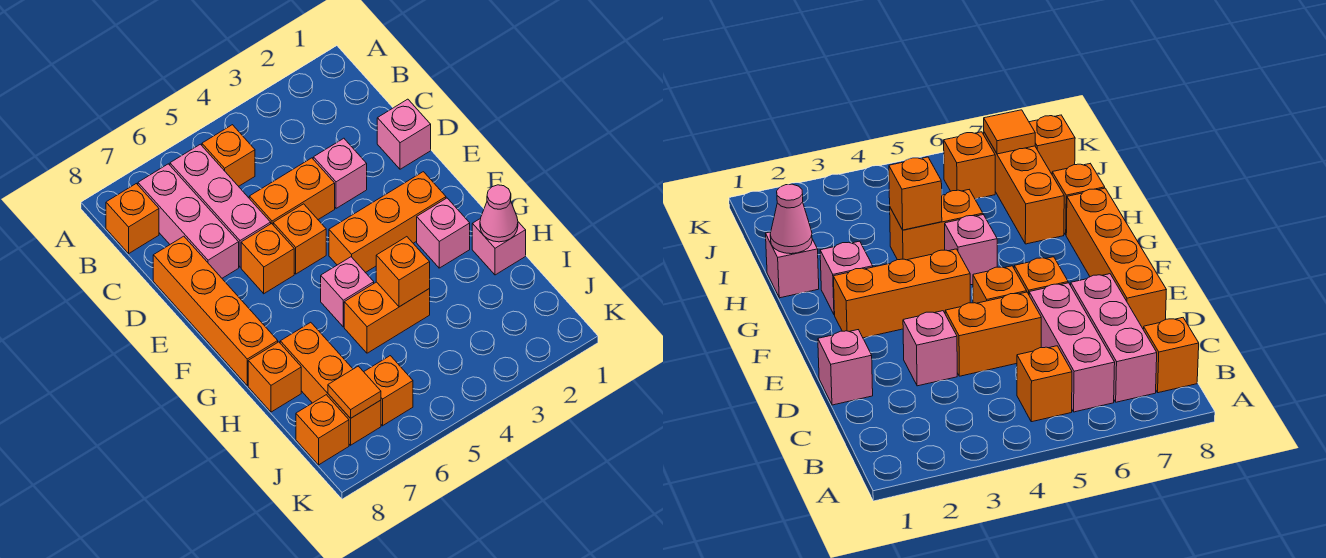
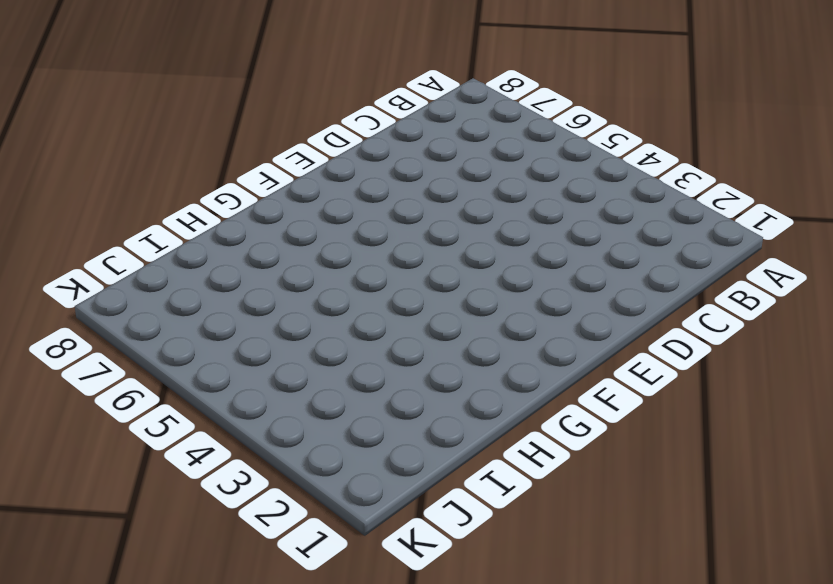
none -> orange 1x1 brick [202,125,255,186]
none -> pink 1x3 brick [170,144,271,267]
none -> pink 1x3 brick [138,164,239,278]

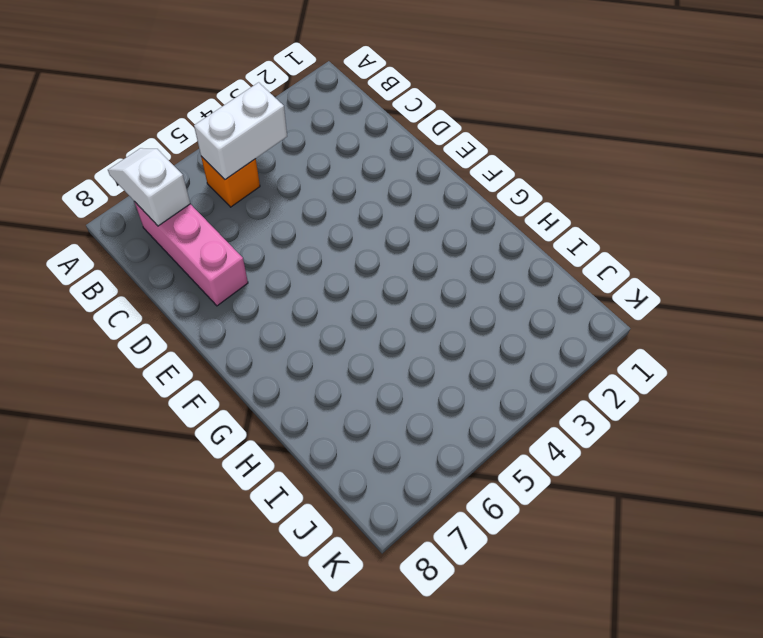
white 1x2 slope [108,148,190,226] -> none
white 1x2 brick [194,82,287,180] -> none
none -> pink 1x3 brick [170,144,271,267]
none -> orange 1x1 brick [106,184,159,253]
none -> pink 1x1 brick [377,99,431,169]

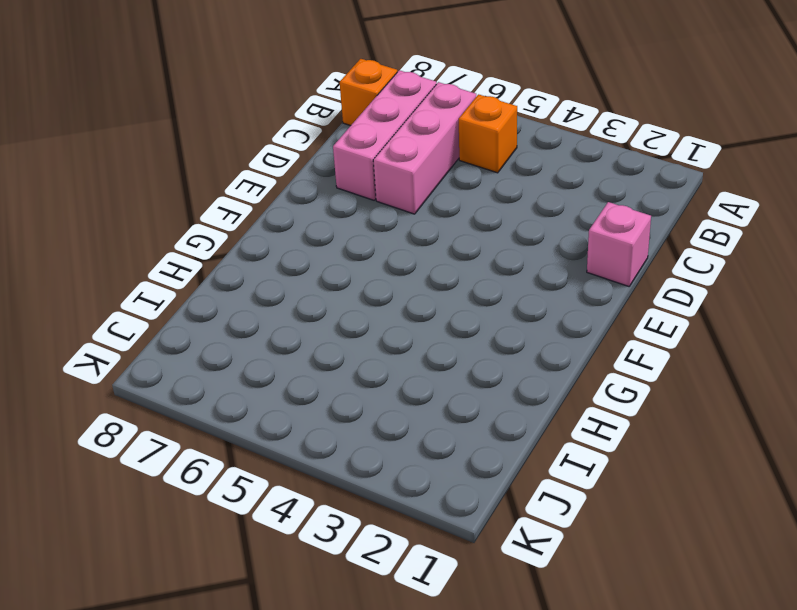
none -> pink 1x1 brick [313,138,367,208]
none -> orange 1x2 brick [249,158,335,224]
none -> orange 1x4 brick [153,236,278,386]

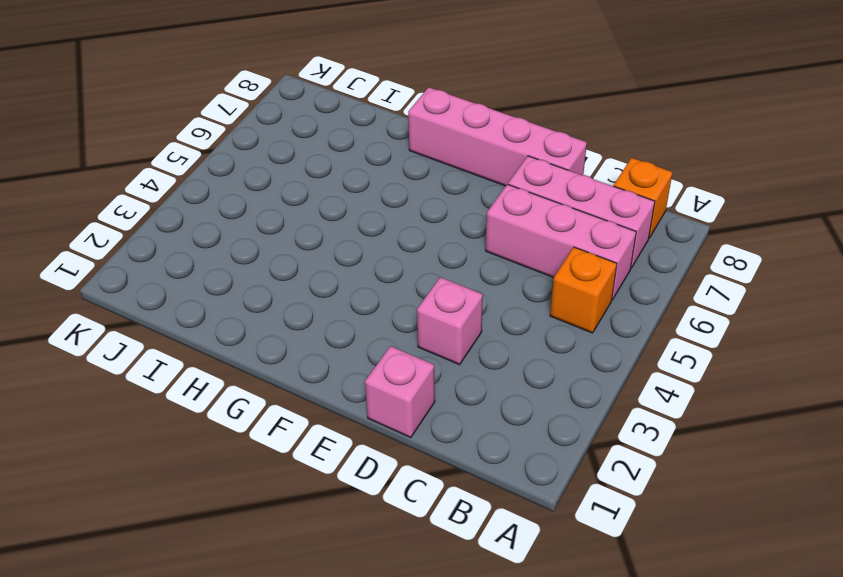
pink 1x4 brick [408,87,587,186] -> orange 1x4 brick [153,236,278,386]
none -> orange 1x2 brick [249,158,335,224]
none -> orange 1x1 brick [273,204,326,274]
none -> orange 1x1 brick [241,224,294,294]

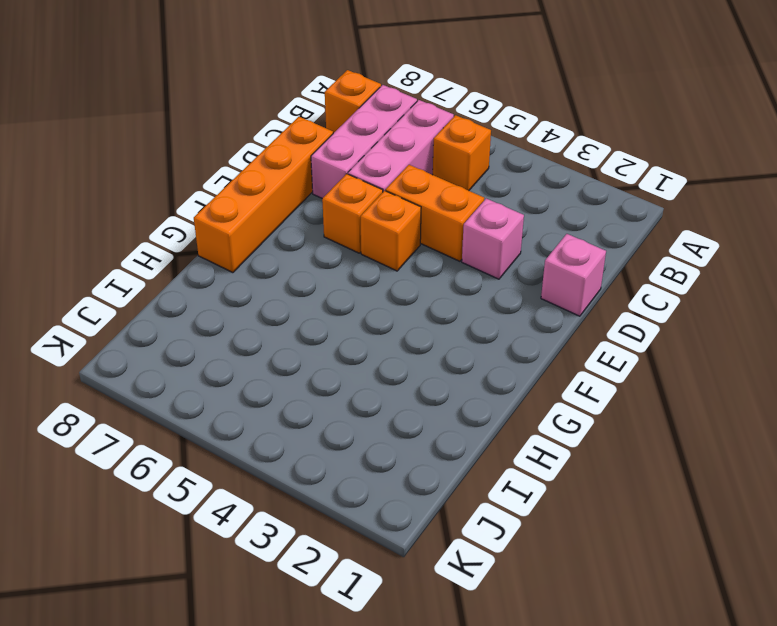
none -> orange 1x3 brick [329,172,446,273]
none -> pink 1x1 brick [417,198,470,268]
none -> pink 1x1 brick [321,257,374,327]

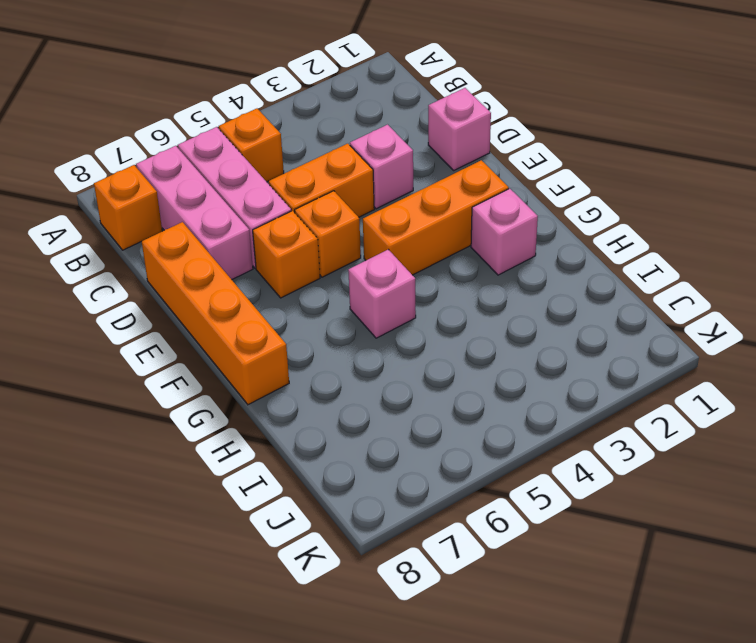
none -> pink 1x1 brick [472,218,526,275]
none -> orange 1x2 brick [344,282,430,353]
none -> orange 1x3 brick [280,322,381,445]

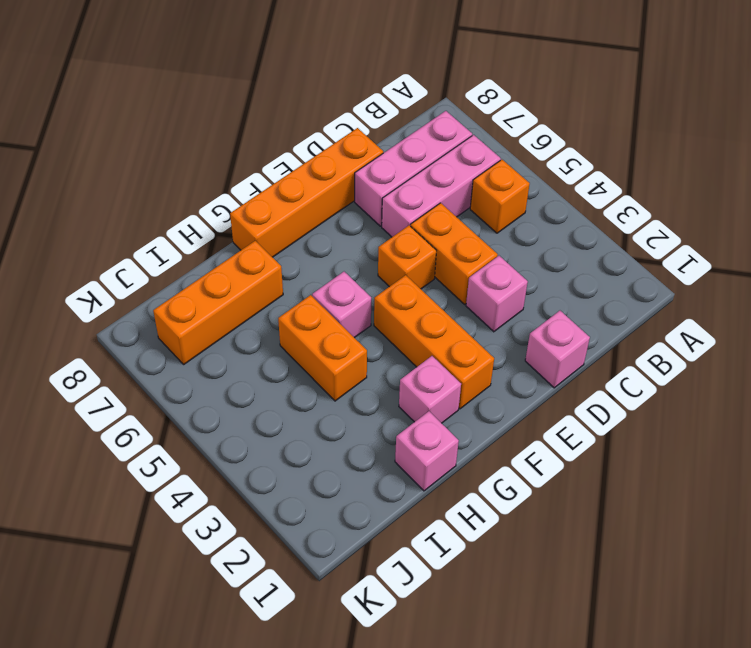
none -> orange 1x1 brick [106,184,159,253]
none -> orange 1x1 brick [241,224,294,294]
none -> orange 1x1 brick [248,342,301,412]

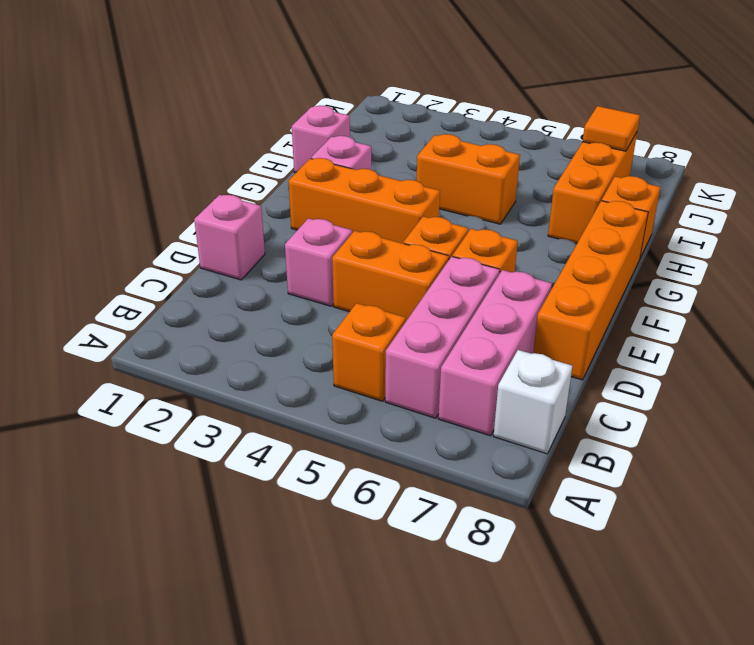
white 1x1 brick [493,350,572,454] -> orange 1x1 brick [106,184,159,253]
none -> pink 1x1 brick [321,257,374,327]
none -> orange 1x1 brick [364,356,413,426]
none -> orange 1x1 brick [296,395,349,465]

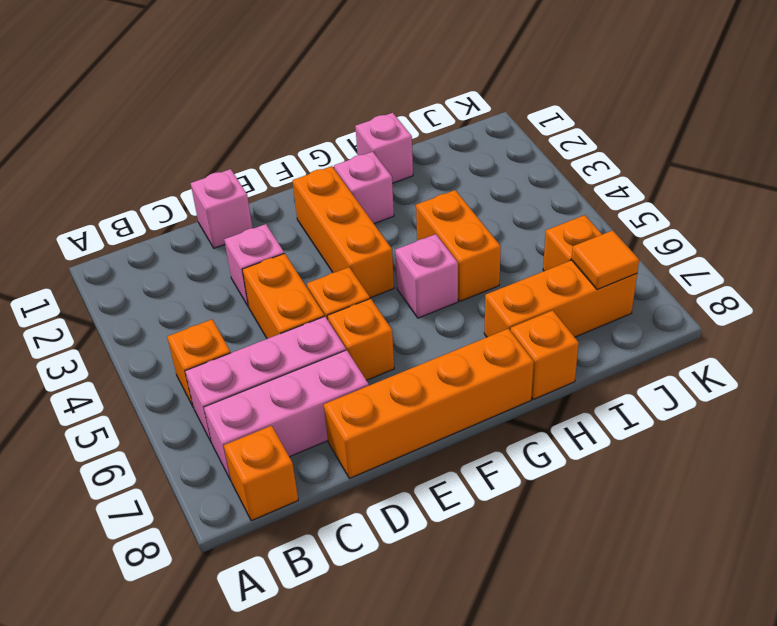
none -> orange 1x1 brick [296,395,349,465]
none -> pink 1x1 cone [480,185,518,242]
none -> orange 1x1 brick [376,237,430,307]

